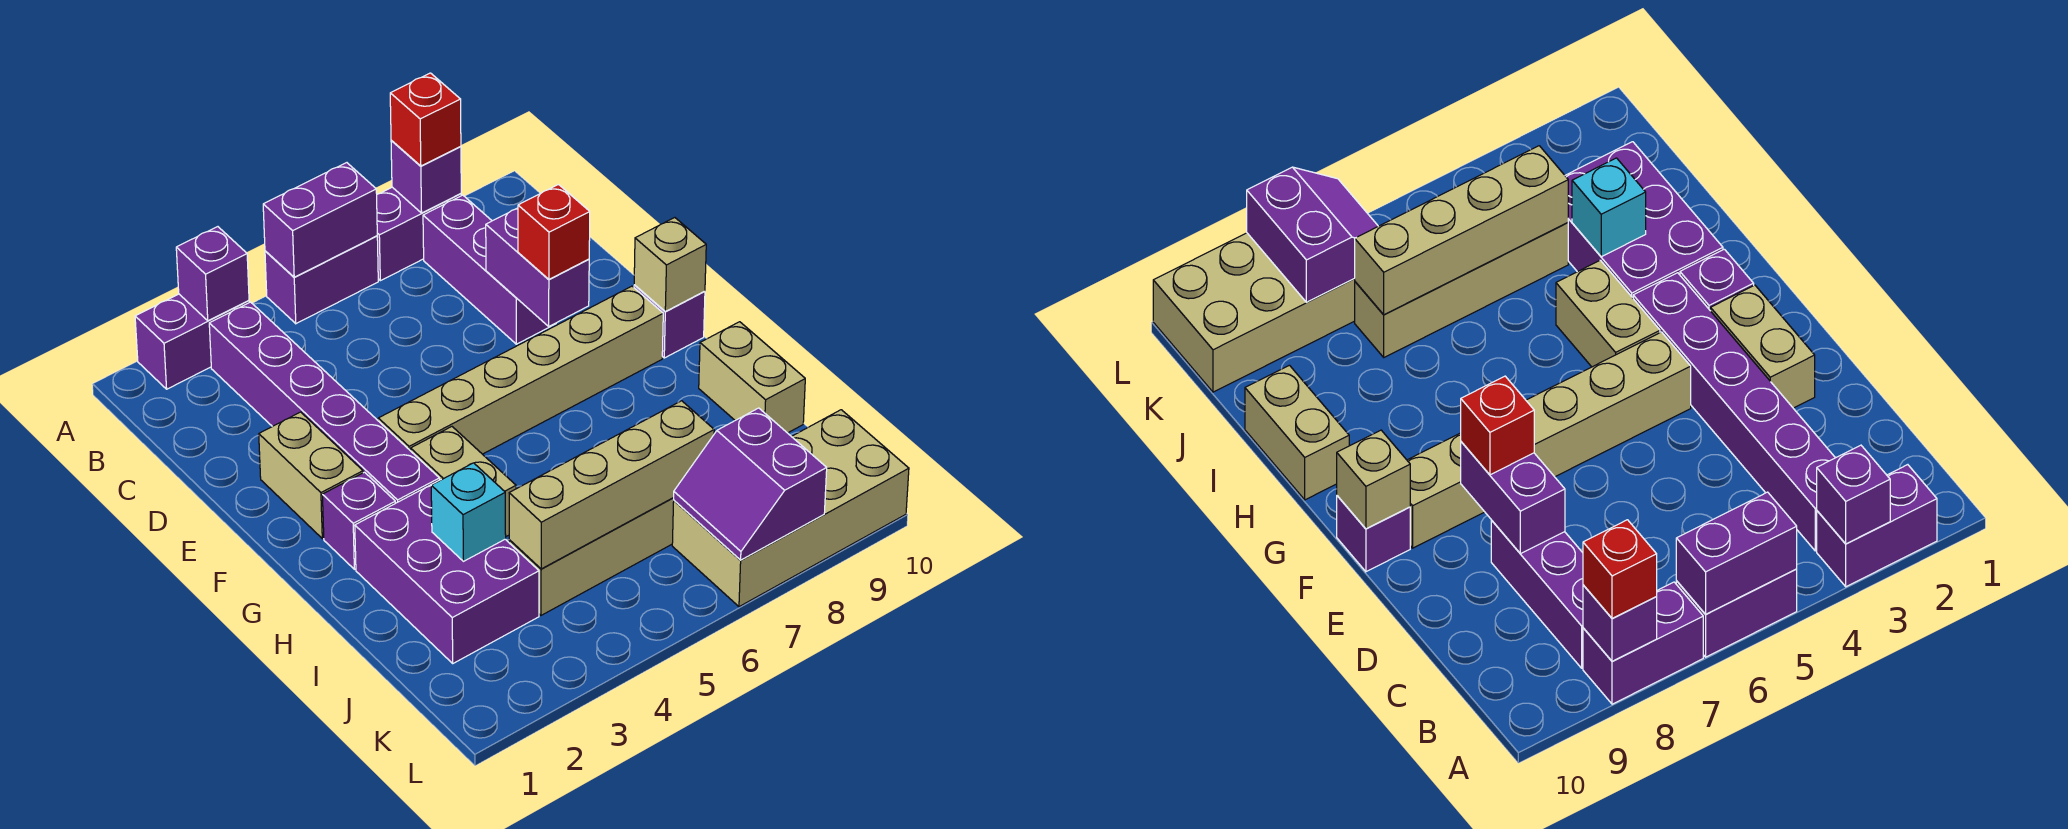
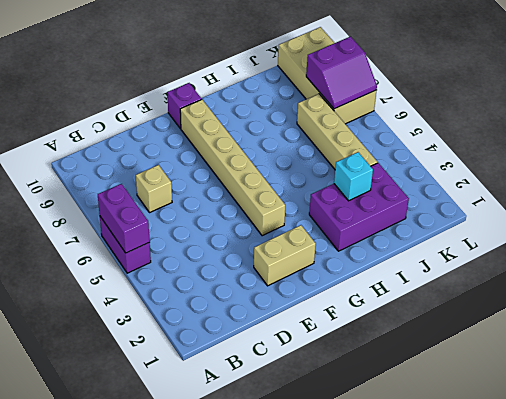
tan 1x1 brick [136,165,172,212] -> tan 1x1 brick moved to [634,218,706,312]
none -> purple 1x2 brick [135,294,249,389]
none -> purple 1x2 brick [377,187,461,281]
none -> purple 1x6 brick [209,302,439,503]

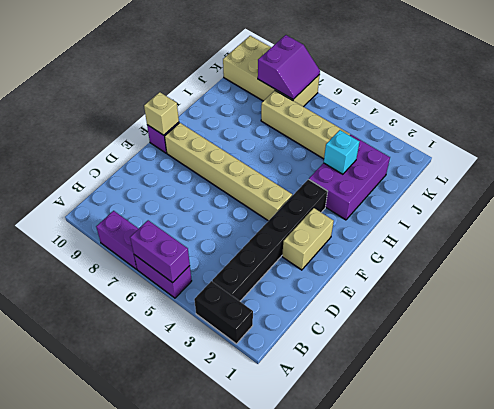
black 1x2 brick [194,281,253,344] -> purple 1x2 brick [135,294,249,389]
black 1x6 brick [212,179,328,301] -> purple 1x6 brick [209,302,439,503]
none -> purple 1x3 brick [423,195,556,344]
none -> purple 1x1 brick [323,472,395,569]
none -> tan 1x2 brick [411,427,516,536]

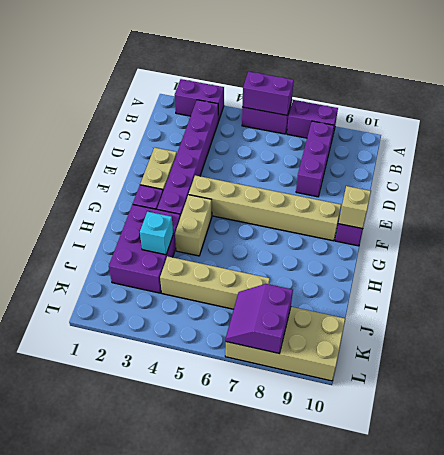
none -> tan 1x2 brick [699,322,805,433]
none -> purple 1x1 brick [176,227,249,321]
none -> purple 1x1 brick [391,141,461,213]

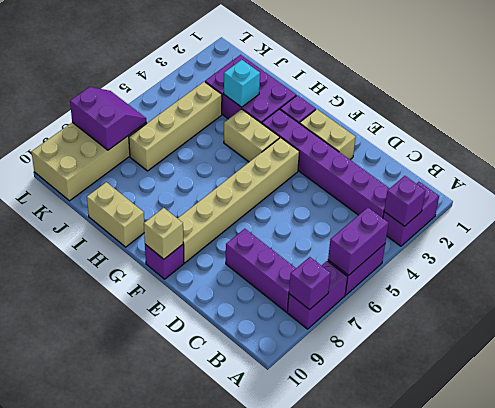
none -> purple 1x2 brick [486,208,589,326]
none -> tan 1x4 brick [509,401,714,569]
none -> red 1x1 brick [390,73,461,166]

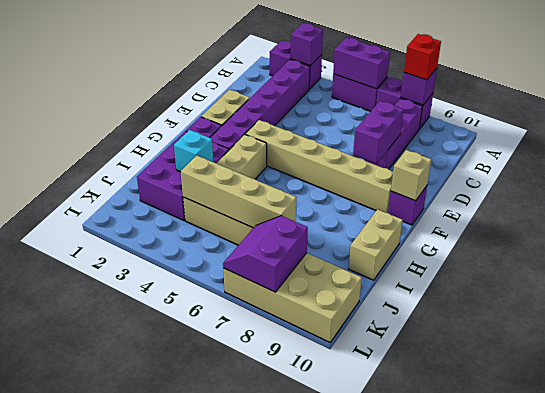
none -> red 1x1 brick [518,185,590,279]

